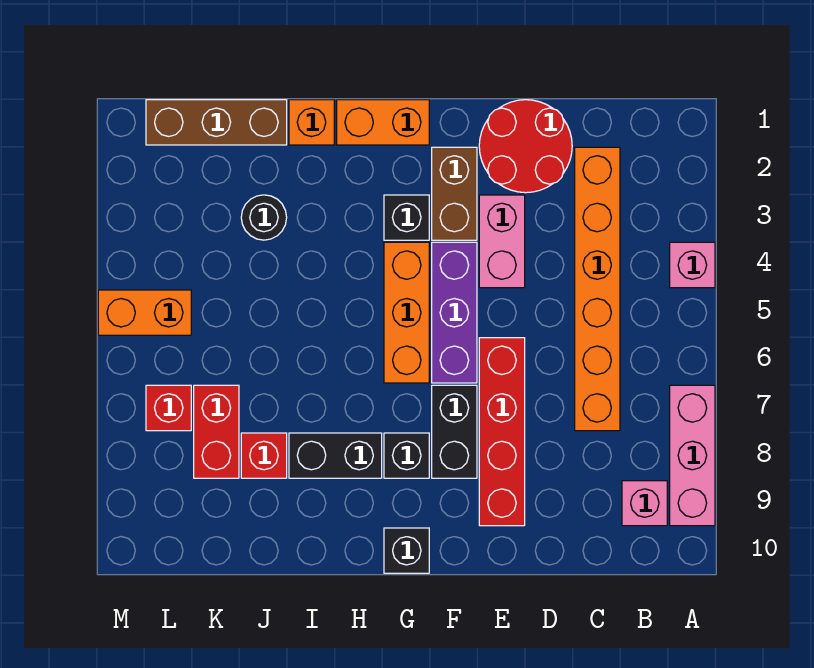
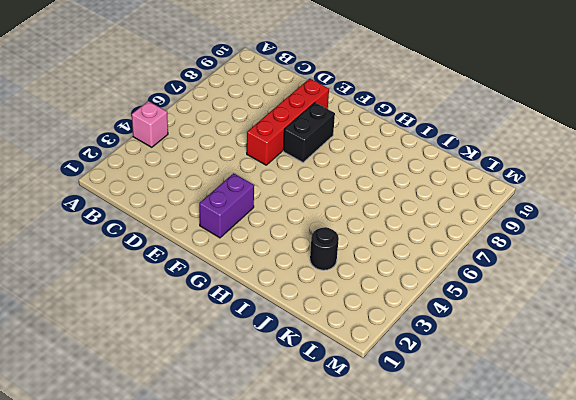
purple 1x2 brick [199,173,254,238] -> brown 1x2 brick [432,147,477,240]
none -> pink 1x3 brick [670,385,715,526]
none -> pink 1x1 brick [622,481,667,526]
none -> orange 1x6 brick [575,147,620,431]

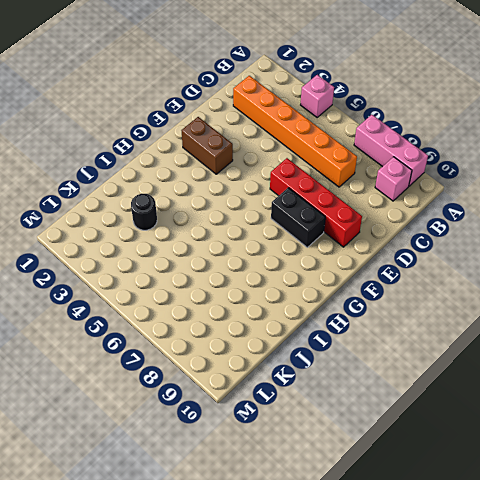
none -> red 2x2 round brick [479,100,572,193]
none -> pink 1x2 brick [479,195,525,288]
none -> purple 1x3 brick [432,242,477,383]

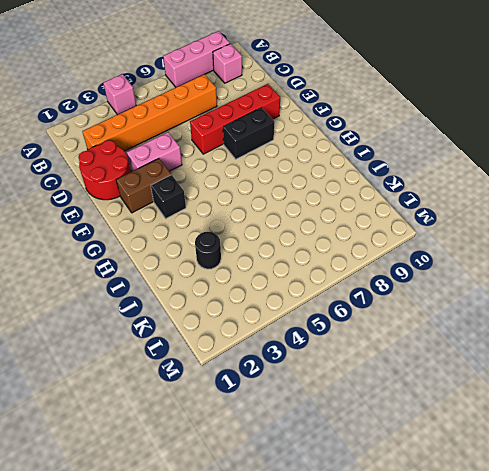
none -> purple 1x3 brick [432,242,477,383]
none -> orange 1x2 brick [337,100,429,145]
none -> orange 1x3 brick [384,242,429,383]

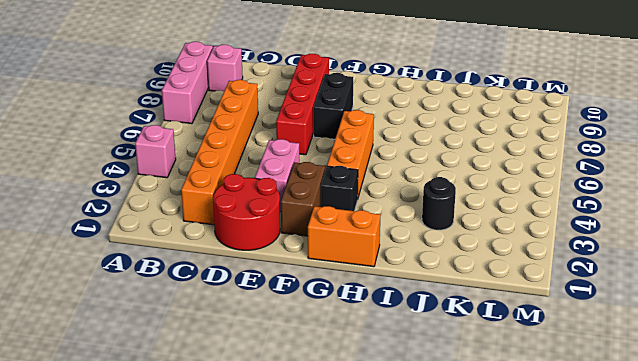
none -> purple 1x3 brick [432,242,477,383]
none -> black 1x1 brick [384,433,429,478]
none -> black 1x1 brick [384,528,429,573]

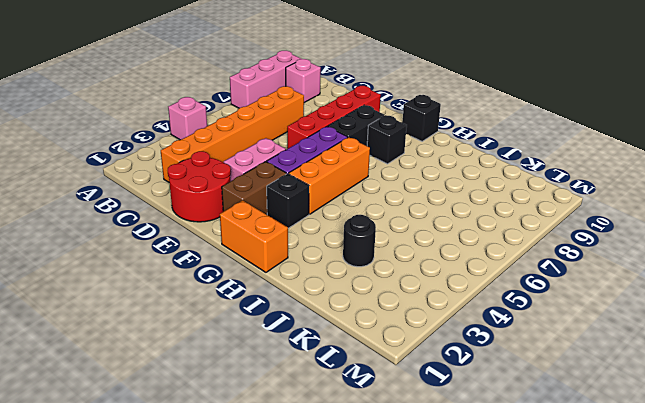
none -> black 1x2 brick [289,433,382,478]
none -> orange 1x1 brick [289,100,334,145]
none -> brown 1x3 brick [146,100,287,145]

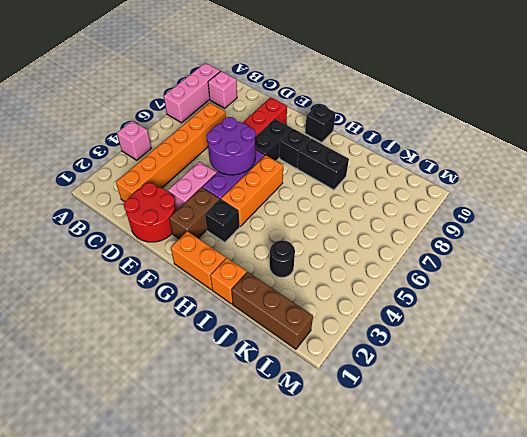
purple 2x2 round brick [206,117,256,175] -> none
none -> red 1x1 brick [241,433,287,478]
none -> red 1x2 brick [194,385,239,478]
none -> orange 1x2 brick [98,290,191,335]

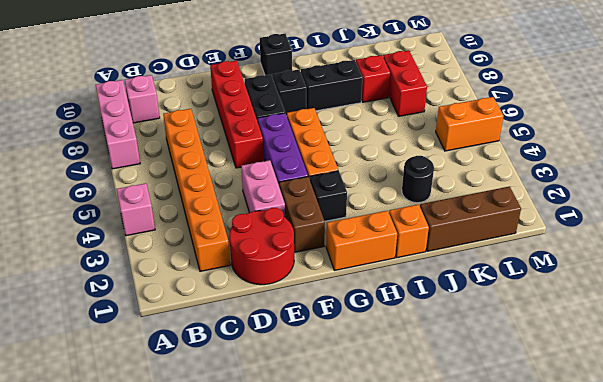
none -> red 1x1 brick [146,385,191,431]

